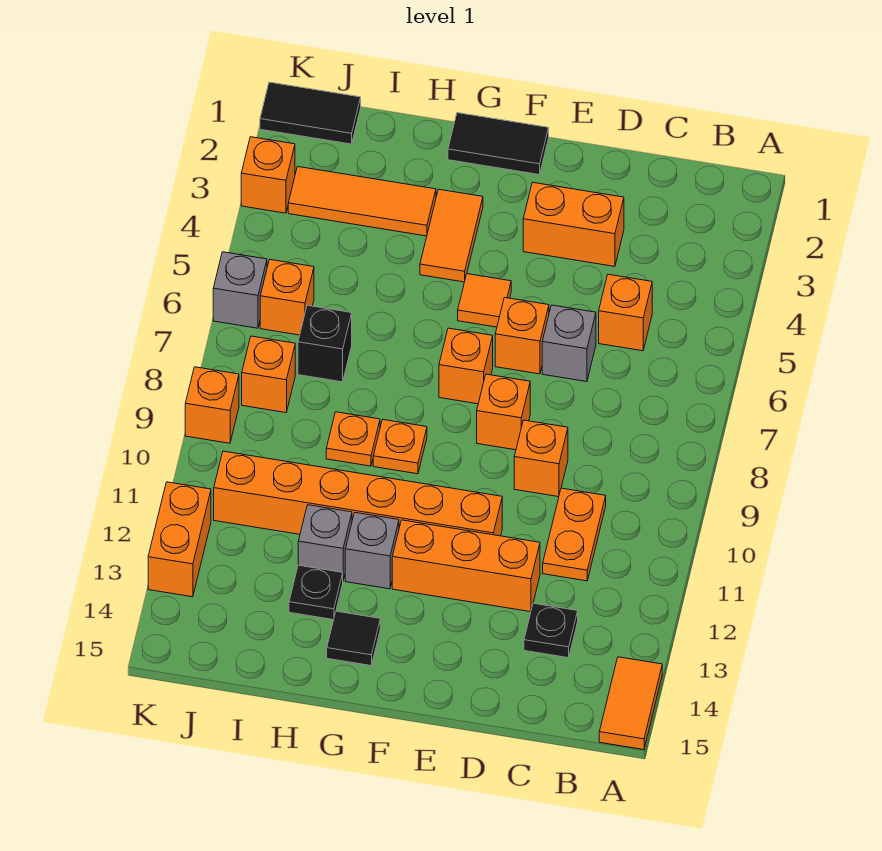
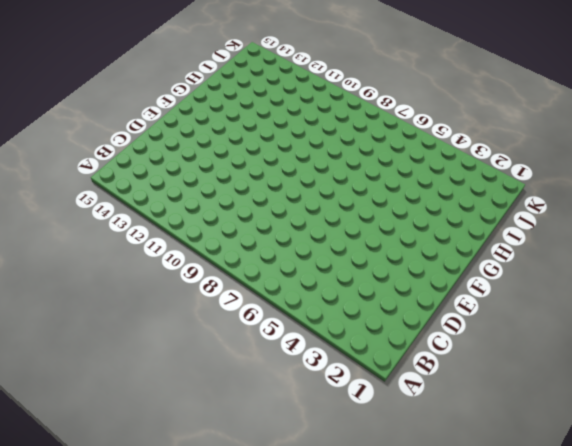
none -> orange 1x2 tile [599,657,662,750]
none -> orange 1x1 brick [599,274,652,351]
none -> orange 1x2 plate [543,488,606,581]
none -> black 1x1 plate [524,603,578,658]

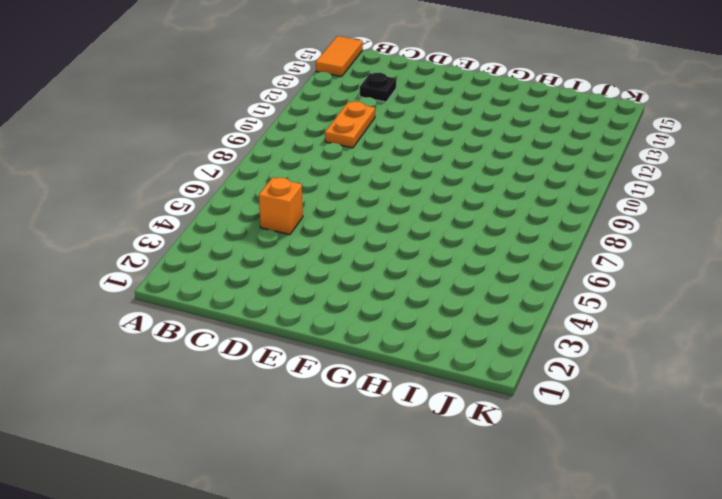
none -> orange 1x2 brick [523,182,624,267]
none -> grey 1x1 brick [542,305,596,382]
none -> orange 1x1 brick [514,420,568,497]
none -> orange 1x3 brick [392,520,540,612]

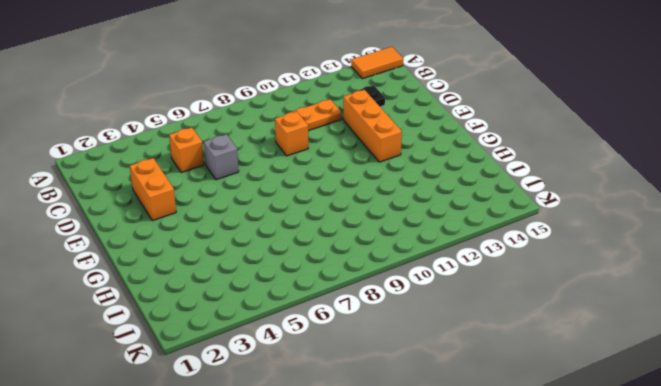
none -> orange 1x1 brick [495,298,549,374]
none -> orange 1x1 brick [477,374,530,450]
none -> orange 1x6 brick [214,451,502,536]
none -> black 1x2 tile [448,113,549,174]

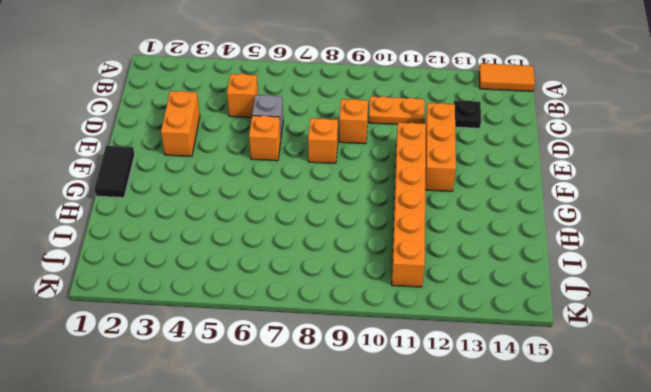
none -> orange 1x1 tile [458,274,511,327]
none -> orange 1x1 brick [439,328,493,404]
none -> orange 1x2 tile [420,189,483,282]
none -> orange 1x1 plate [373,420,427,474]

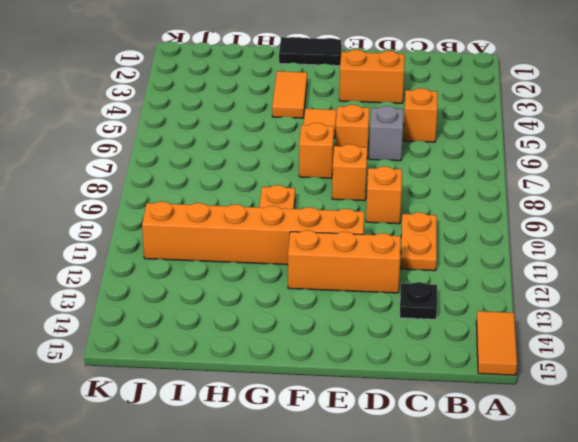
none -> grey 1x1 brick [345,513,399,589]
none -> black 1x1 tile [327,611,380,666]
none -> orange 1x3 tile [288,167,436,236]
none -> orange 1x1 plate [326,412,380,466]

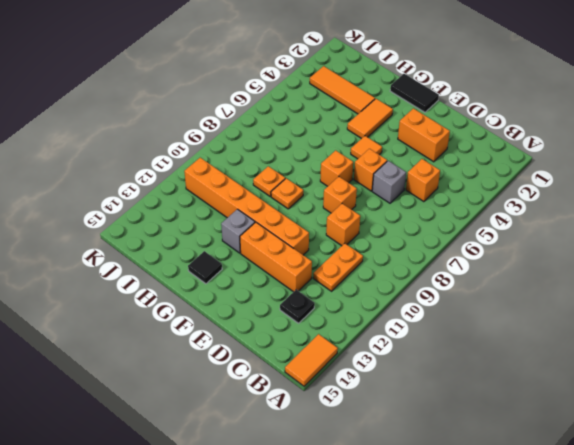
none -> grey 1x1 brick [298,505,352,580]
none -> black 1x1 plate [289,565,343,620]
none -> black 1x1 brick [298,305,352,382]
none -> black 1x2 tile [260,82,361,144]

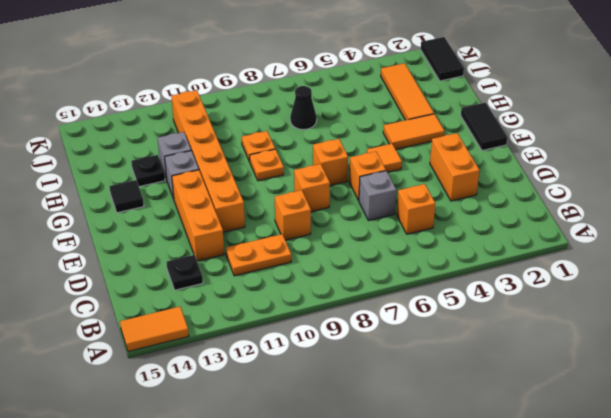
black 1x1 cone [290,86,317,130] -> black 1x1 brick [298,305,352,382]
none -> orange 1x1 brick [260,260,314,335]
none -> orange 1x1 brick [242,336,295,413]
none -> orange 1x1 brick [241,137,295,213]
none -> grey 1x1 brick [213,252,267,328]

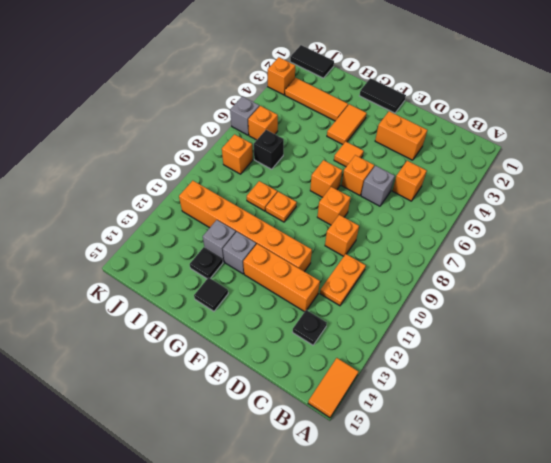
none -> orange 1x1 brick [185,367,239,443]
none -> orange 1x2 brick [148,482,211,597]

